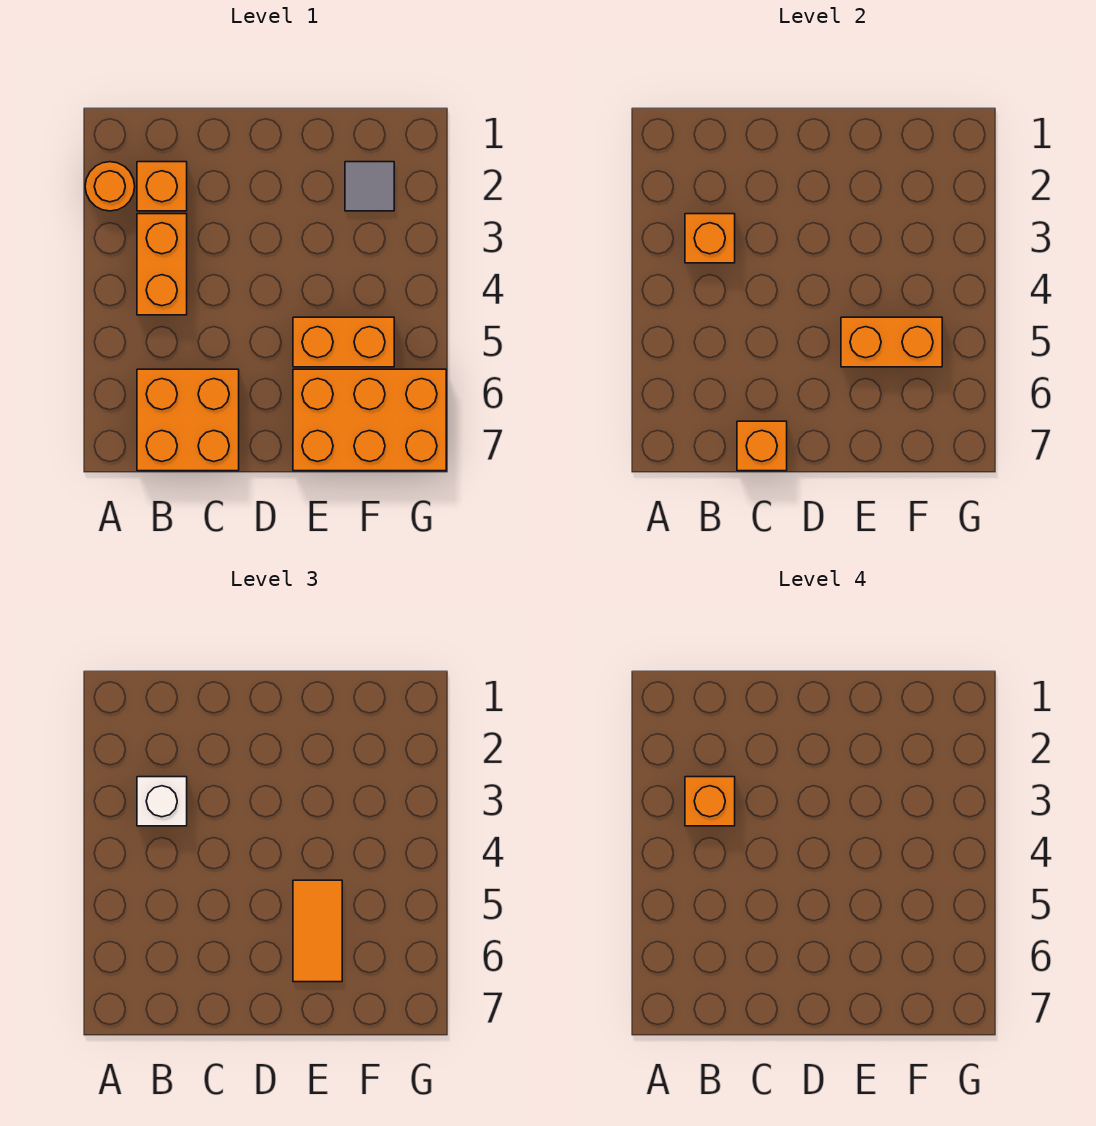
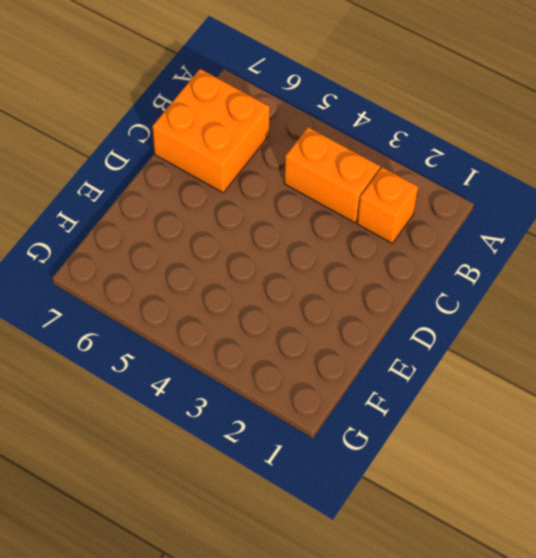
none -> orange 1x1 round brick [85,162,135,211]
none -> orange 1x2 brick [293,317,394,367]
none -> orange 2x3 brick [293,369,446,471]

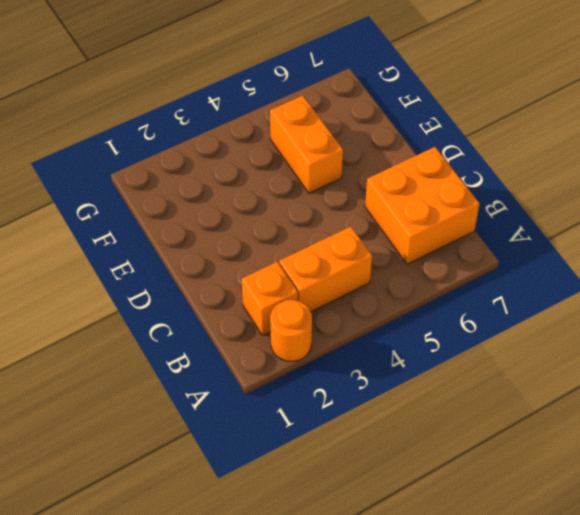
none -> orange 2x3 brick [293,369,446,471]
none -> grey 1x1 tile [345,162,394,211]
none -> orange 1x1 brick [685,214,735,263]

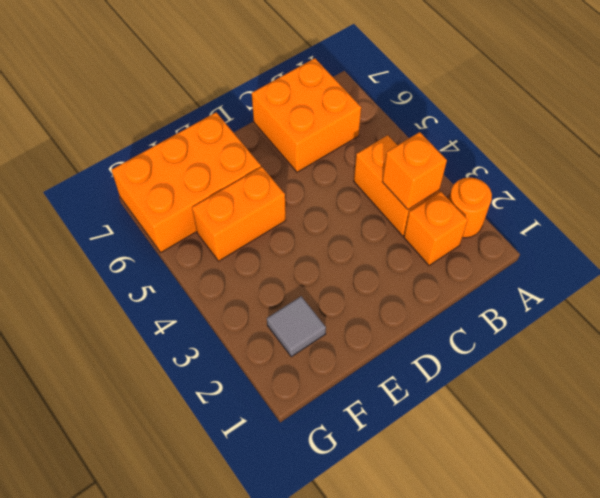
none -> orange 1x1 brick [737,421,787,471]
none -> orange 1x2 brick [841,317,942,367]
none -> white 1x1 brick [137,777,187,826]

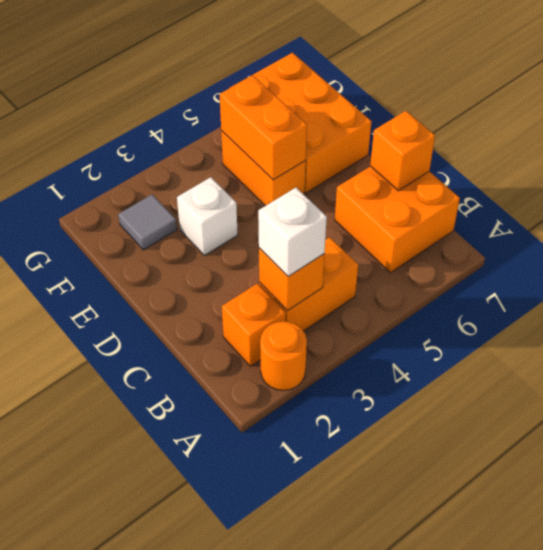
white 1x1 brick [177,177,238,256] -> none
none -> orange 1x2 tile [293,880,342,982]
none -> orange 1x1 brick [685,777,735,826]

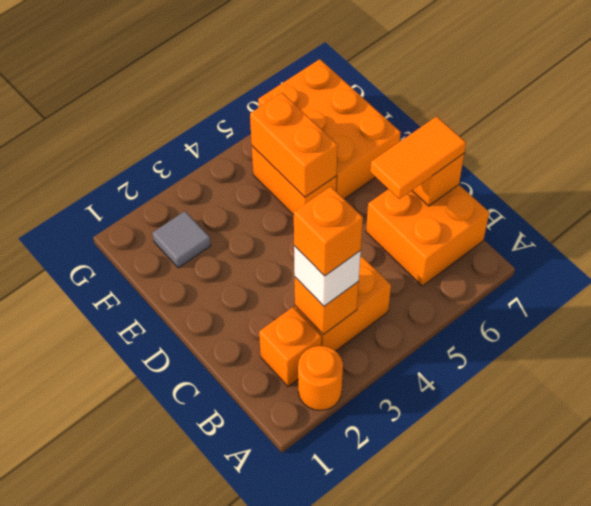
orange 1x2 tile [370,116,466,199] -> orange 1x2 tile moved to [293,880,342,982]

